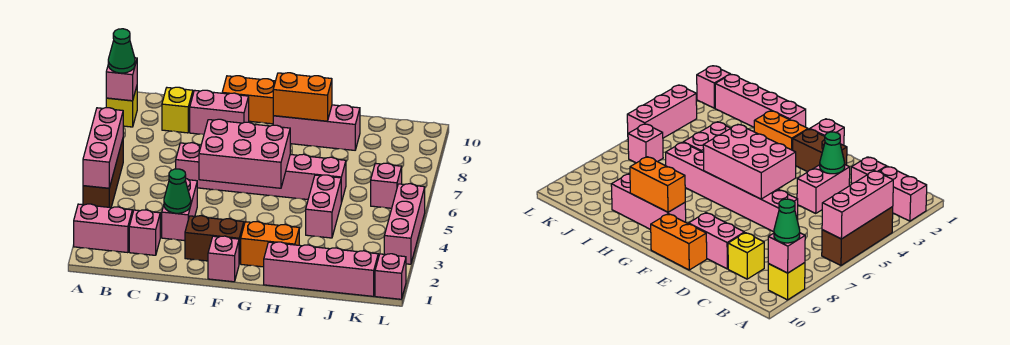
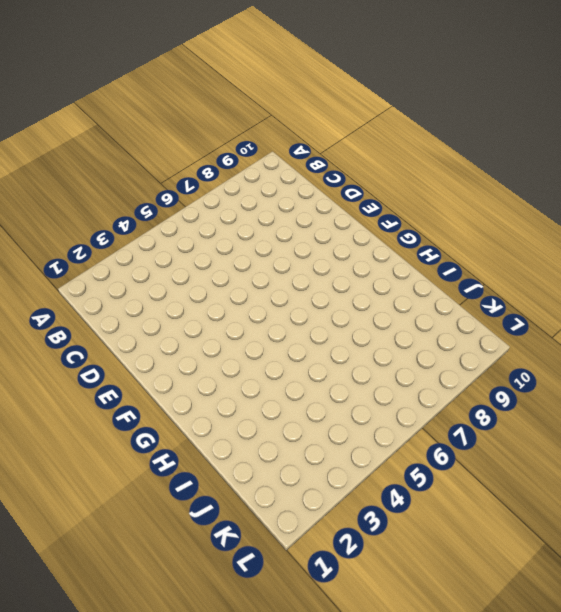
none -> pink 1x2 brick [74,204,132,253]
none -> brown 1x3 brick [83,139,123,208]
none -> yellow 1x1 brick [106,87,137,127]

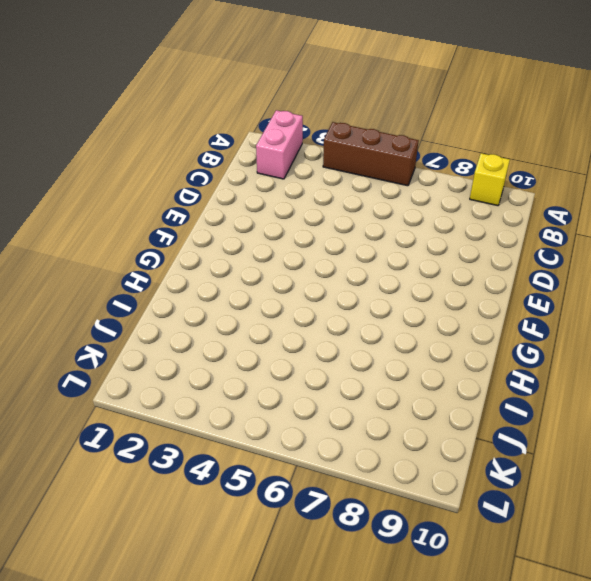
none -> pink 1x1 brick [129,210,160,255]
none -> yellow 1x1 brick [162,87,193,133]
none -> pink 1x2 brick [162,179,197,241]

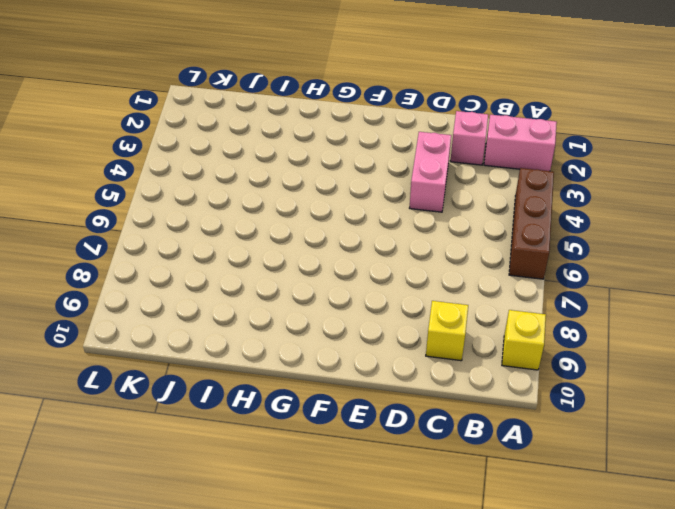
none -> pink 1x6 brick [176,143,346,203]
none -> pink 1x2 brick [190,90,249,134]
none -> brown 1x2 brick [185,216,244,263]

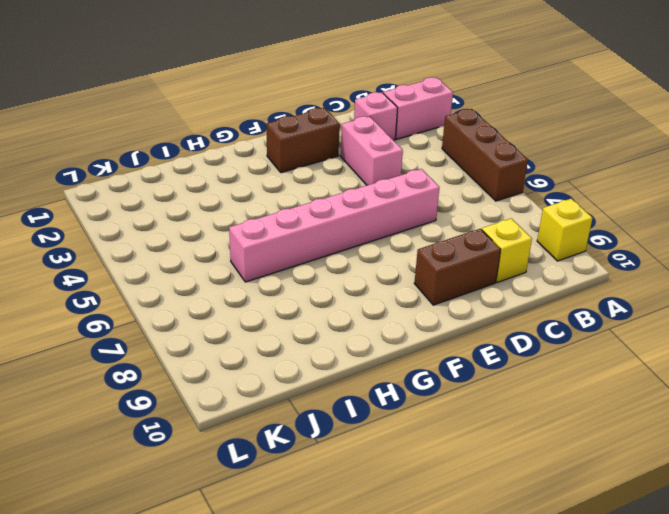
brown 1x2 brick [414,229,501,305] -> pink 1x2 brick [190,90,249,134]
none -> orange 1x2 brick [222,76,275,124]
none -> pink 1x1 brick [208,236,239,282]
none -> orange 1x2 brick [241,222,299,267]

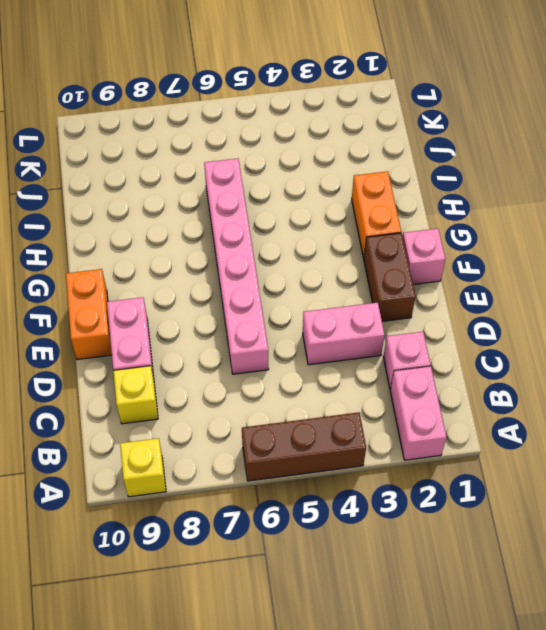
none -> pink 1x3 brick [273,105,360,150]
none -> pink 1x4 brick [264,242,378,296]
none -> pink 1x2 brick [306,175,341,238]

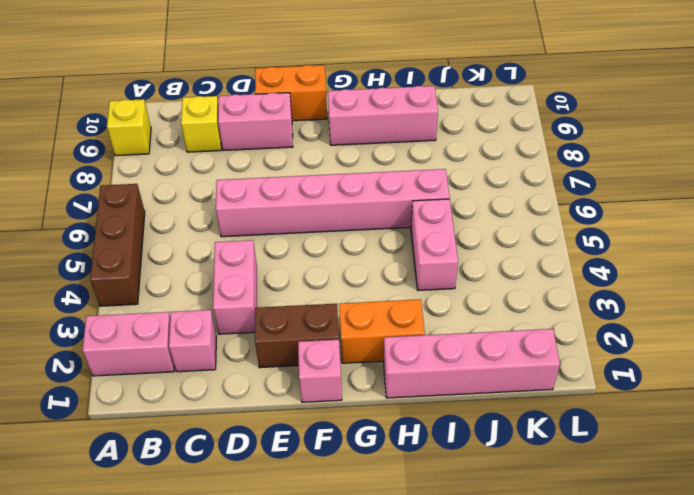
none -> pink 1x1 brick [371,163,402,208]
none -> pink 1x1 brick [375,254,406,299]
none -> pink 1x3 brick [384,184,425,264]

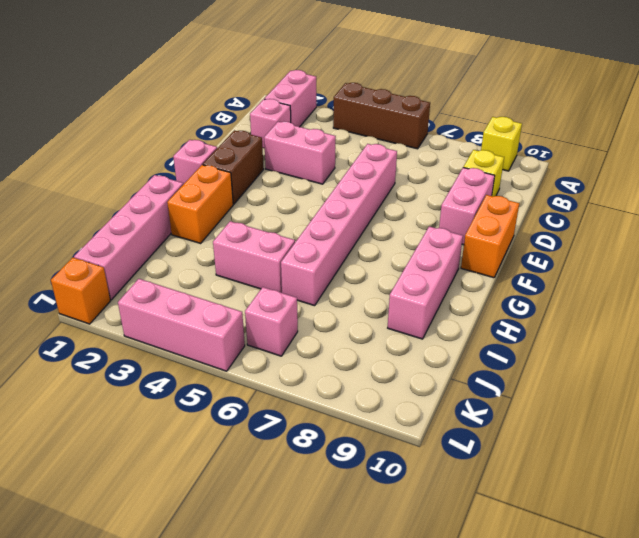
orange 1x1 brick [51,258,110,324] -> pink 1x1 brick [375,254,406,299]
none -> pink 1x3 brick [83,108,123,188]
none -> pink 1x1 brick [106,58,137,101]
none -> green 1x1 cone [164,169,191,213]

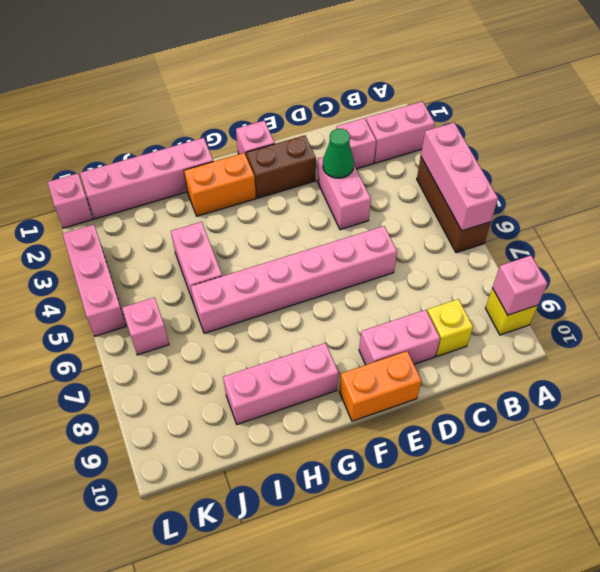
none -> pink 2x3 brick [199,119,290,188]
none -> orange 1x2 brick [273,73,332,121]
none -> green 1x1 cone [108,29,135,73]

